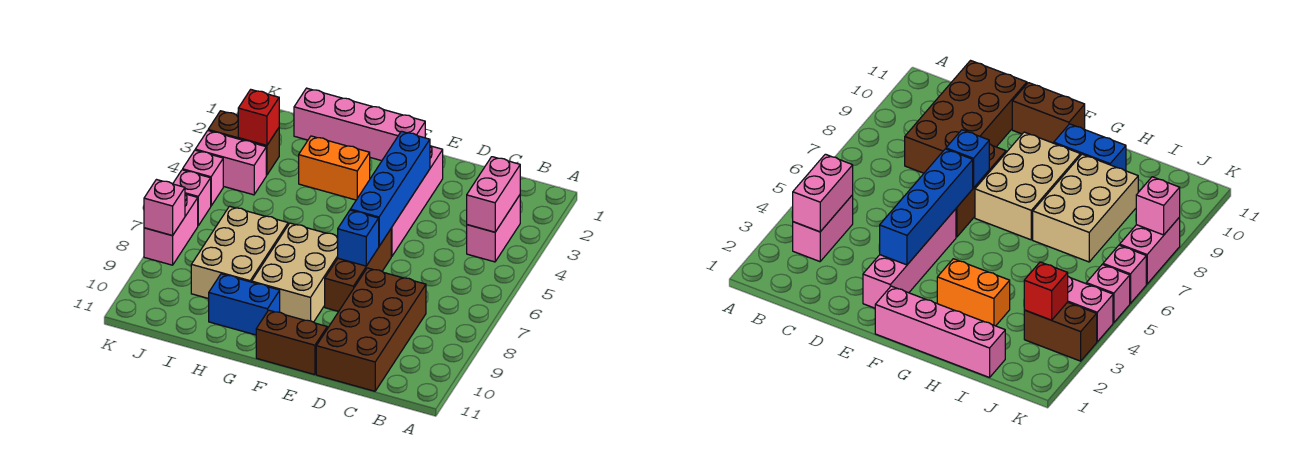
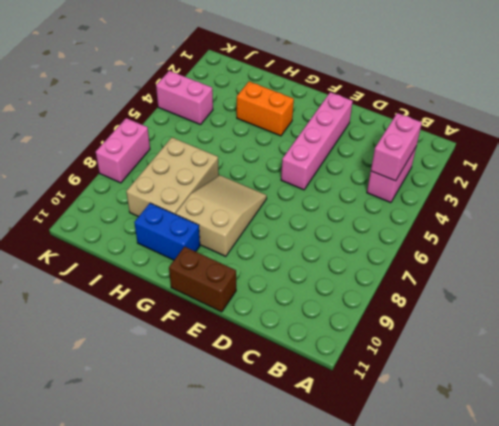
tan 2x3 slope [175,175,267,256] -> tan 2x3 brick [252,223,338,322]
none -> brown 2x4 brick [316,268,426,391]
none -> brown 1x3 brick [325,229,391,311]
none -> pink 1x4 brick [294,88,425,161]

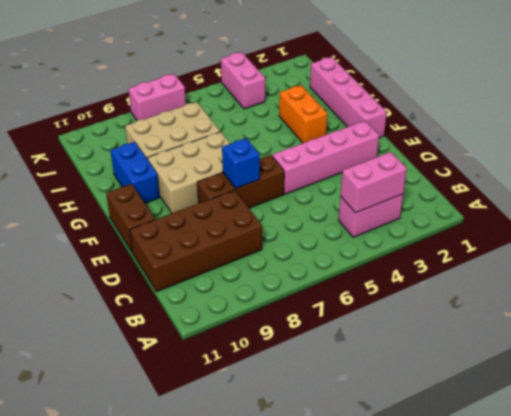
none -> brown 1x2 brick [208,111,279,175]
none -> pink 1x1 brick [183,150,223,206]
none -> pink 1x1 brick [173,170,211,226]

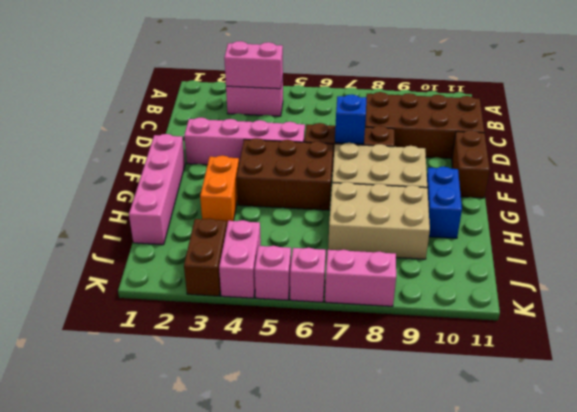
brown 2x3 brick [237,138,333,210] -> none
none -> blue 1x4 brick [350,131,430,246]
none -> red 1x1 brick [238,90,279,145]
none -> pink 1x1 brick [144,180,185,236]

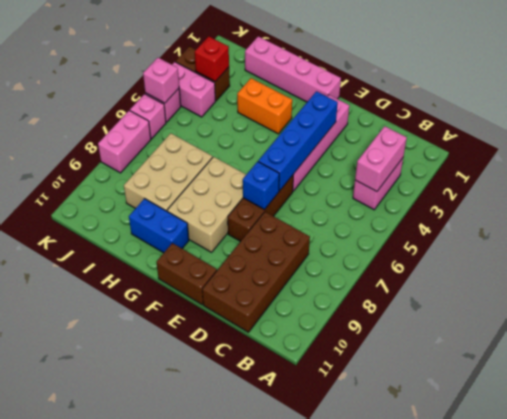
pink 1x1 brick [143,58,179,103] -> pink 1x1 brick moved to [144,180,185,236]

